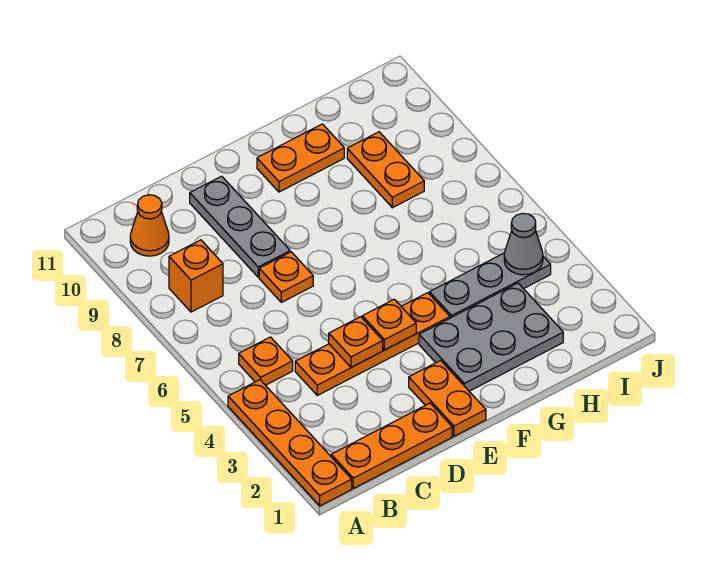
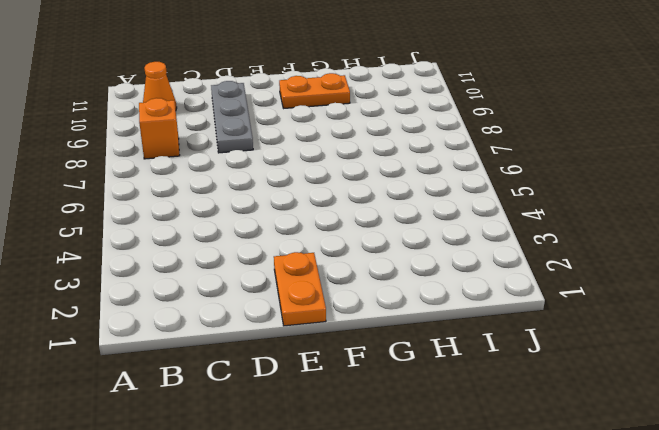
none -> orange 1x4 plate [228,380,352,506]
none -> orange 1x3 plate [331,403,452,488]
none -> orange 1x1 plate [239,337,293,385]

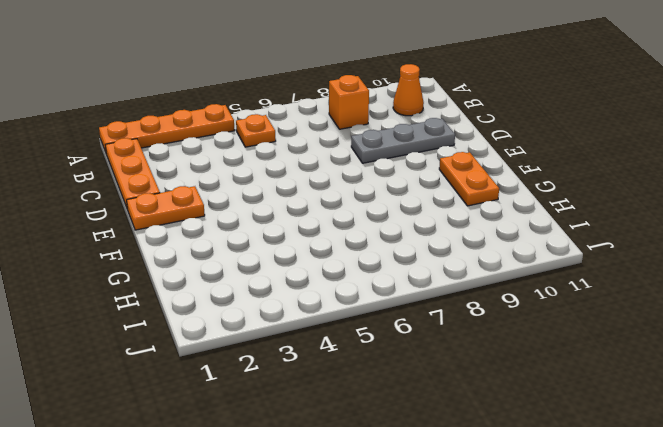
none -> orange 1x4 plate [295,293,450,395]
none -> orange 1x1 plate [259,252,313,302]
none -> grey 2x3 plate [419,283,563,391]

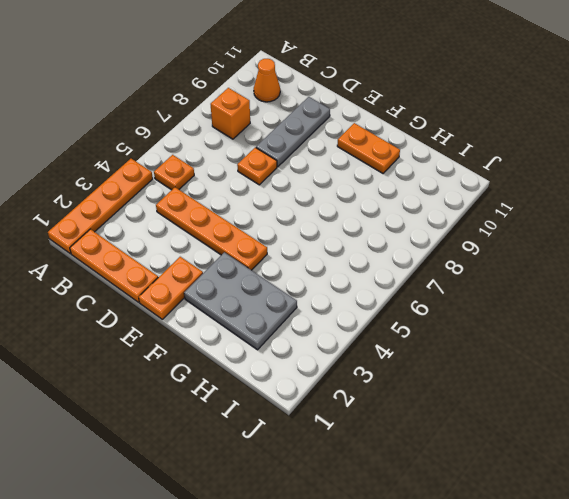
none -> grey 1x3 plate [429,253,551,318]
none -> orange 1x2 plate [347,132,424,208]
none -> orange 1x1 plate [329,317,383,367]

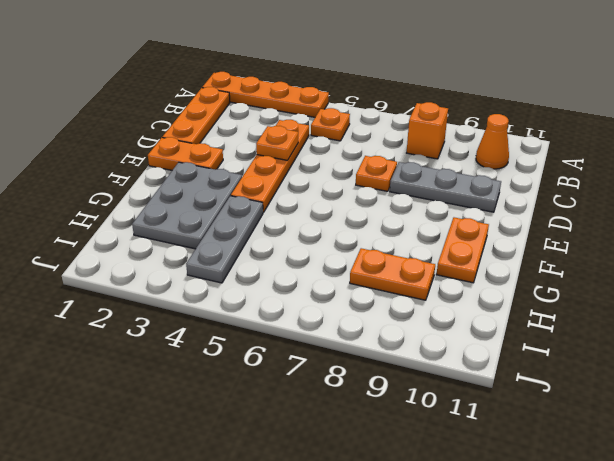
none -> orange 1x1 plate [362,299,416,350]
none -> grey 1x1 cone [504,213,543,275]

